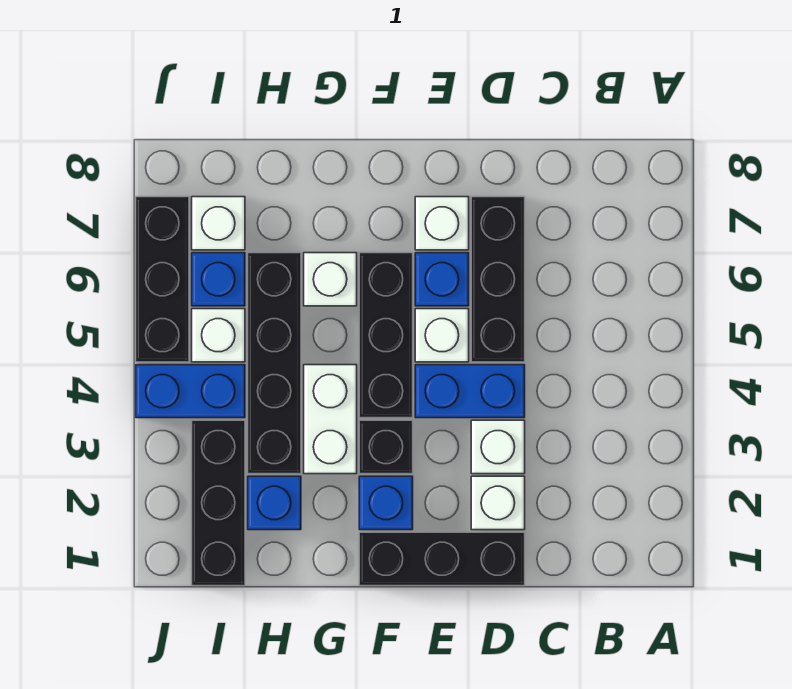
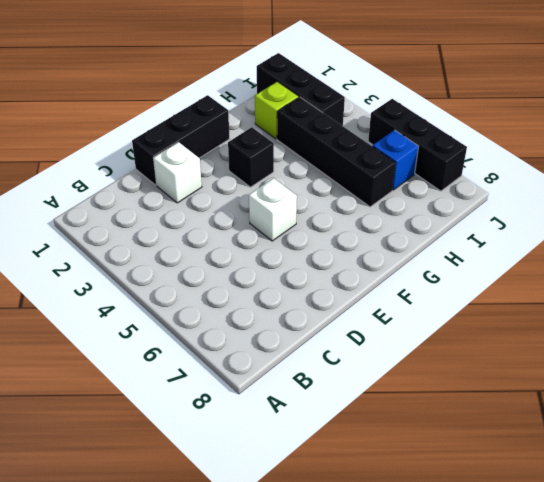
lime 1x1 brick [255,82,299,139] -> blue 1x1 brick [248,476,301,530]
none -> white 1x1 brick [471,420,525,474]
none -> blue 1x2 brick [415,365,525,418]
none -> black 1x3 brick [471,197,525,362]

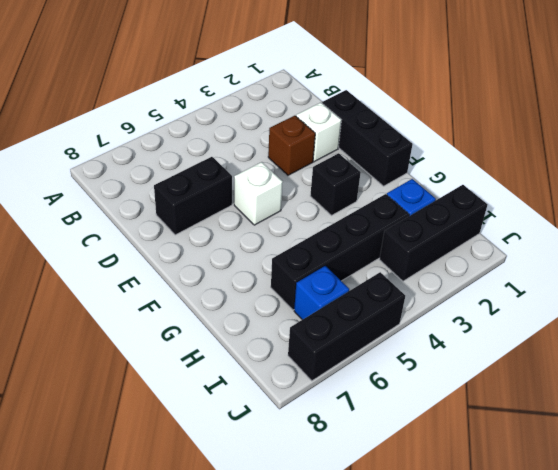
brown 1x1 brick [268,116,315,175] -> white 1x1 brick [471,420,525,474]
black 1x2 brick [154,157,232,235] -> black 1x3 brick [471,197,525,362]
none -> blue 1x2 brick [415,365,525,418]
none -> blue 1x1 brick [415,253,469,306]
none -> white 1x1 brick [415,197,469,250]

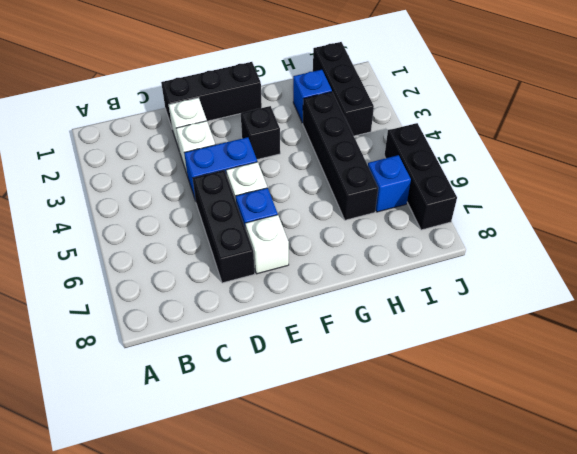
none -> blue 1x1 brick [359,476,413,530]
none -> black 1x3 brick [359,253,413,418]
none -> white 1x2 brick [304,365,357,474]

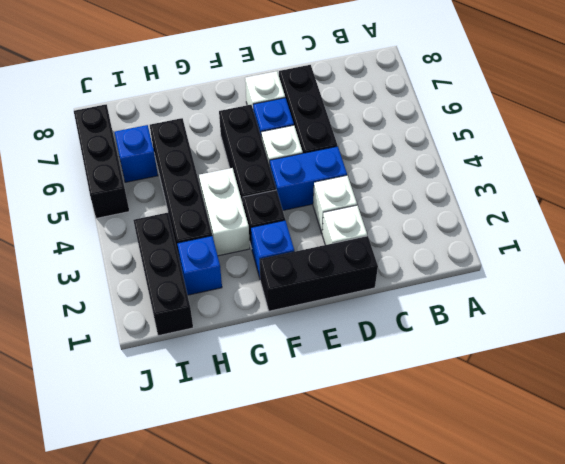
none -> white 1x1 brick [304,253,357,306]
none -> blue 1x2 brick [136,365,245,418]
none -> white 1x1 brick [192,309,245,362]

